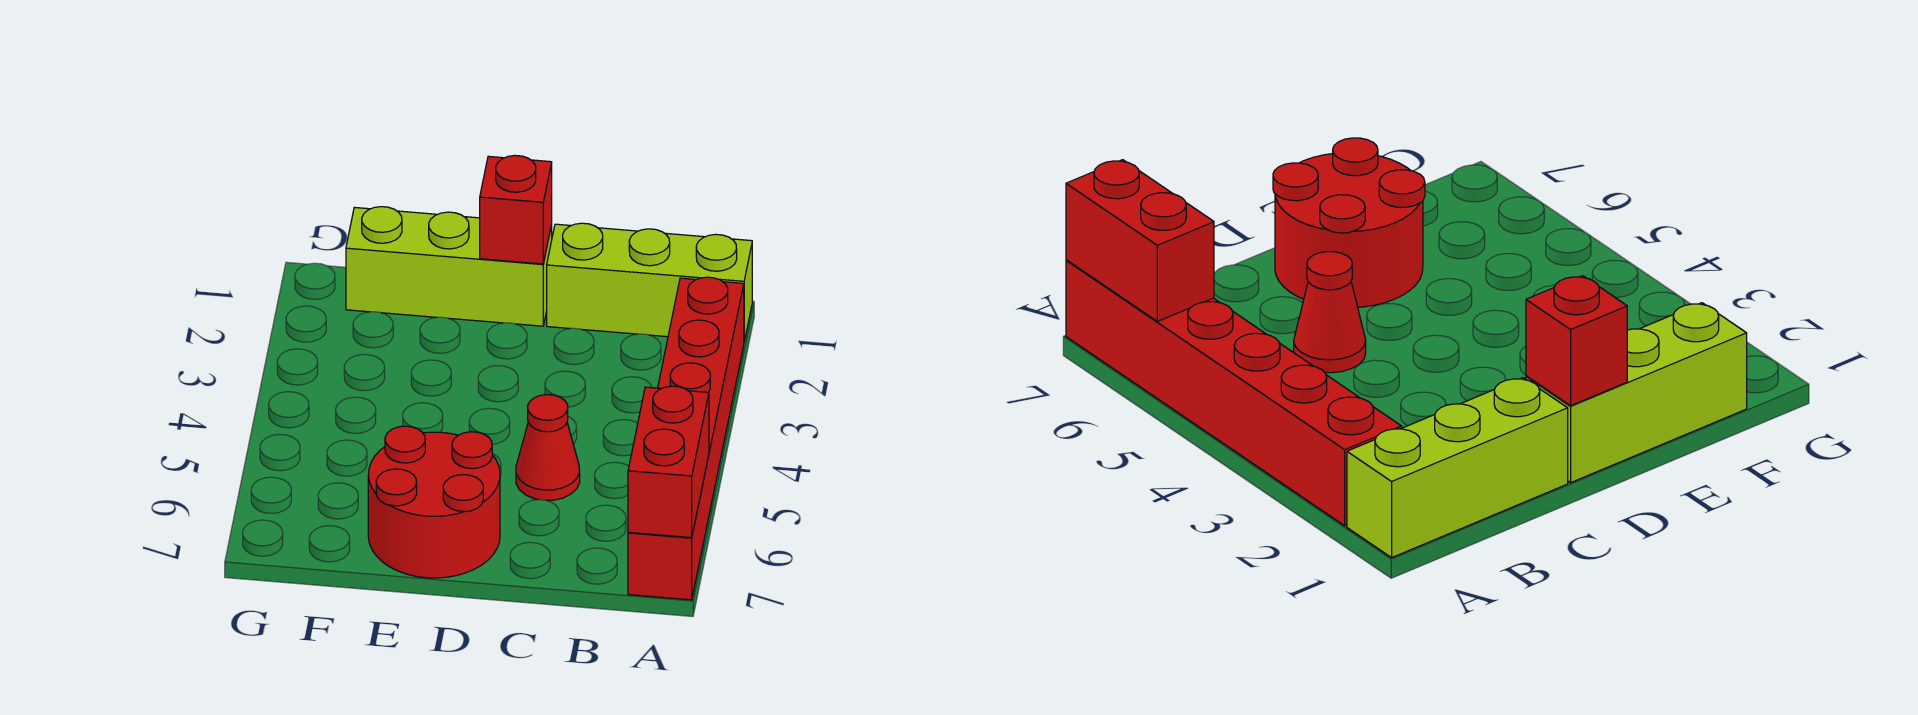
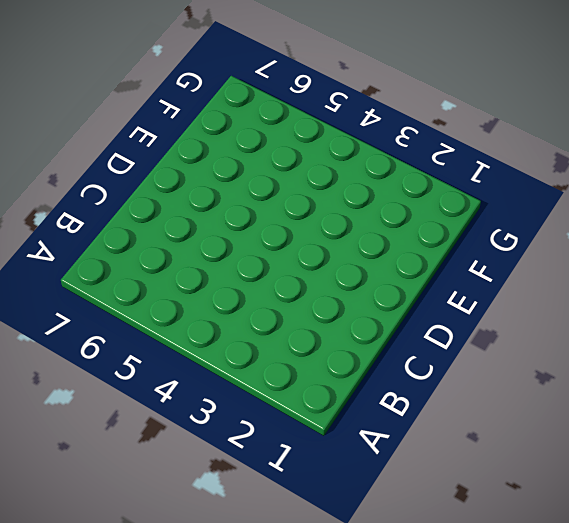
none -> lime 1x3 brick [547,223,752,341]
none -> red 1x6 brick [628,277,744,600]

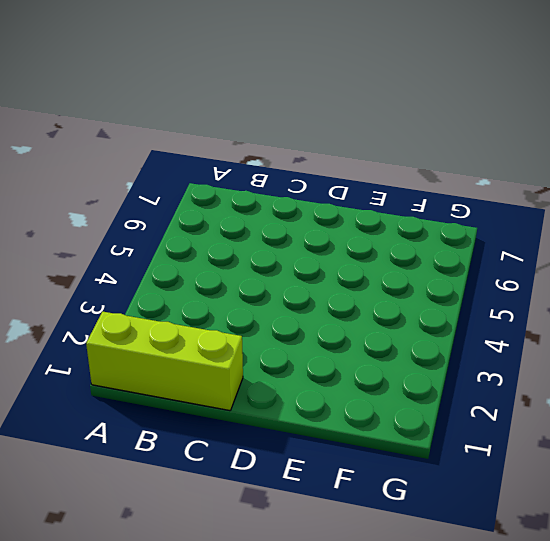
none -> red 1x6 brick [628,277,744,600]
none -> red 1x1 cone [516,395,580,500]

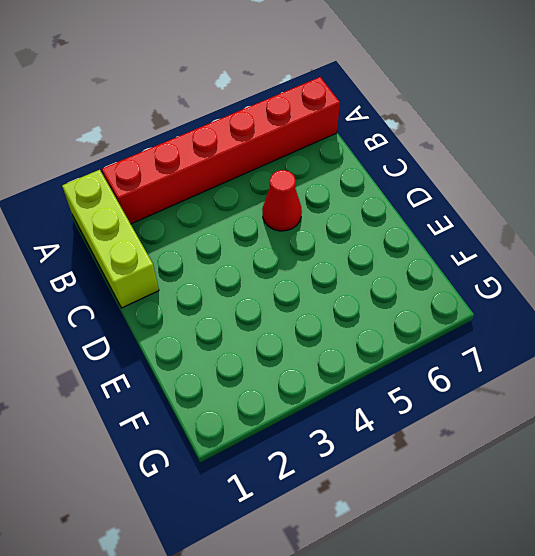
none -> lime 1x3 brick [346,207,552,326]
none -> red 2x2 round brick [368,426,500,578]

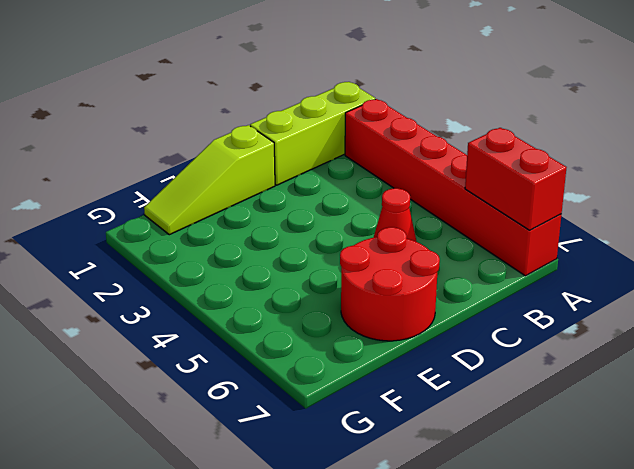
lime 1x3 slope [144,125,275,235] -> lime 1x3 brick [346,207,552,326]
none -> red 1x1 brick [480,155,552,264]

